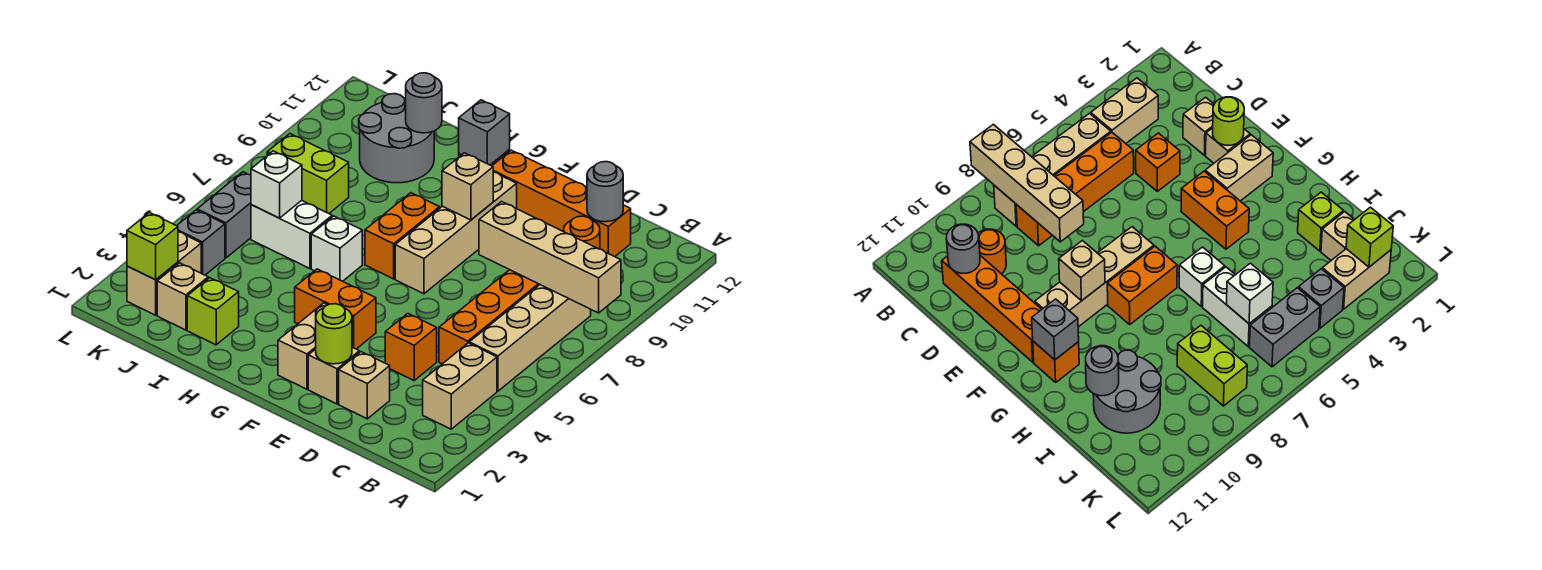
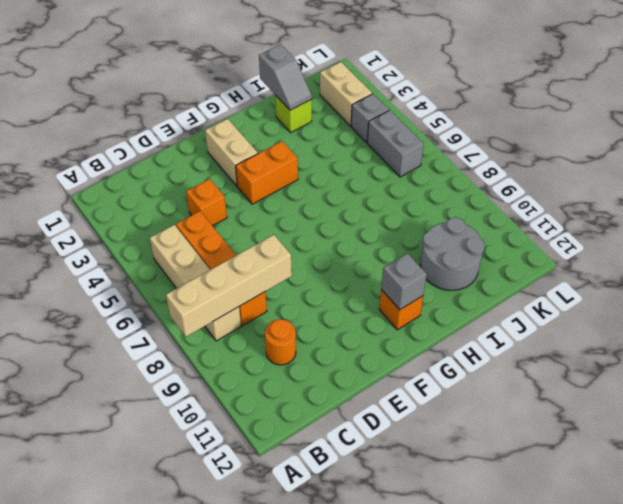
grey 1x2 slope [259,44,312,110] -> none
none -> tan 1x2 brick [423,343,497,429]
none -> orange 1x4 brick [492,150,631,257]
none -> tan 1x1 brick [339,352,390,419]
none -> tan 1x1 brick [308,347,359,404]

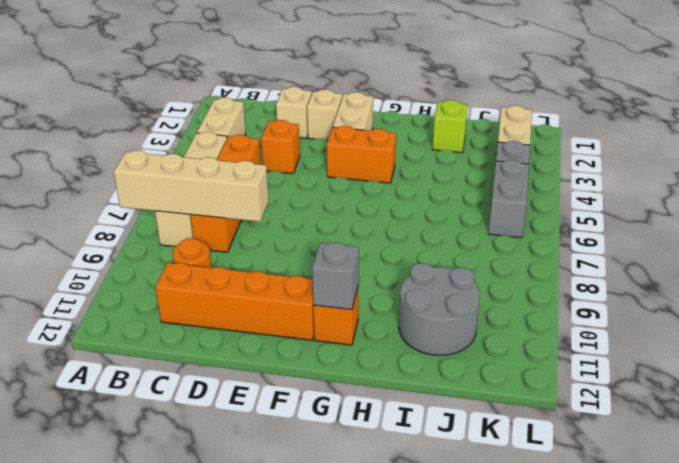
none -> tan 1x4 brick [395,172,517,294]
none -> orange 1x2 brick [365,193,440,279]
none -> white 1x1 brick [311,216,362,281]
none -> white 1x2 brick [251,201,332,268]

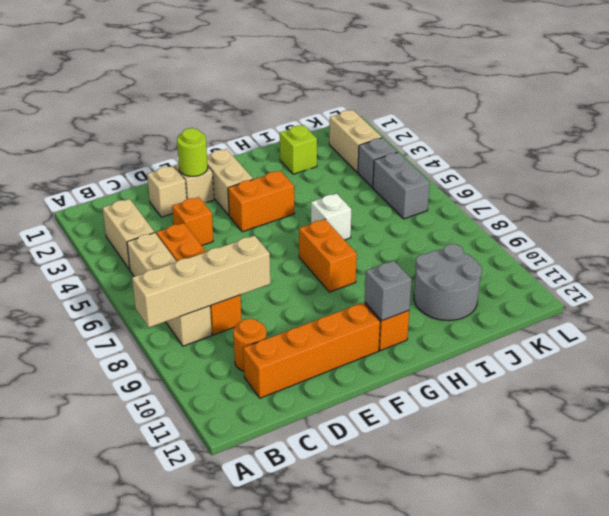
none -> tan 1x4 brick [395,172,517,294]
none -> white 1x2 brick [251,201,332,268]
none -> tan 1x1 brick [157,263,208,330]
none -> lime 1x2 brick [267,134,349,213]

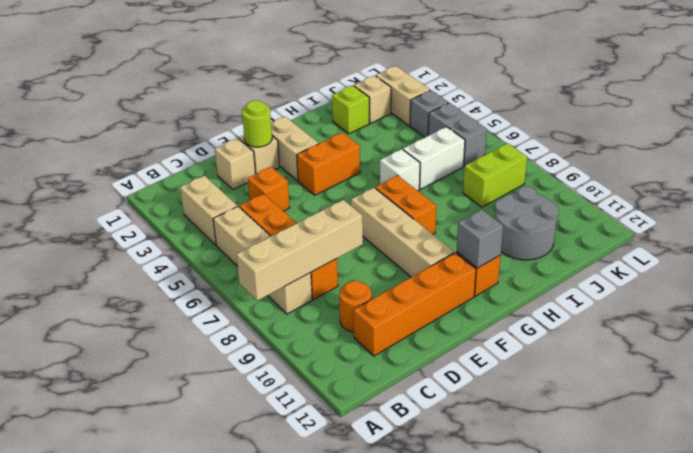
none -> grey 1x1 round brick [587,162,623,222]
none -> tan 1x1 brick [442,153,493,220]
none -> grey 1x1 round brick [406,73,442,133]
none -> white 1x1 brick [251,151,302,218]

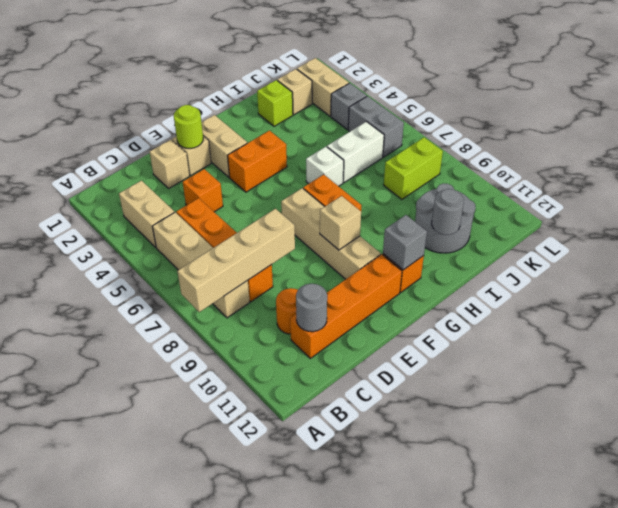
none -> white 1x1 brick [251,151,302,218]
none -> lime 1x1 brick [127,213,178,280]

